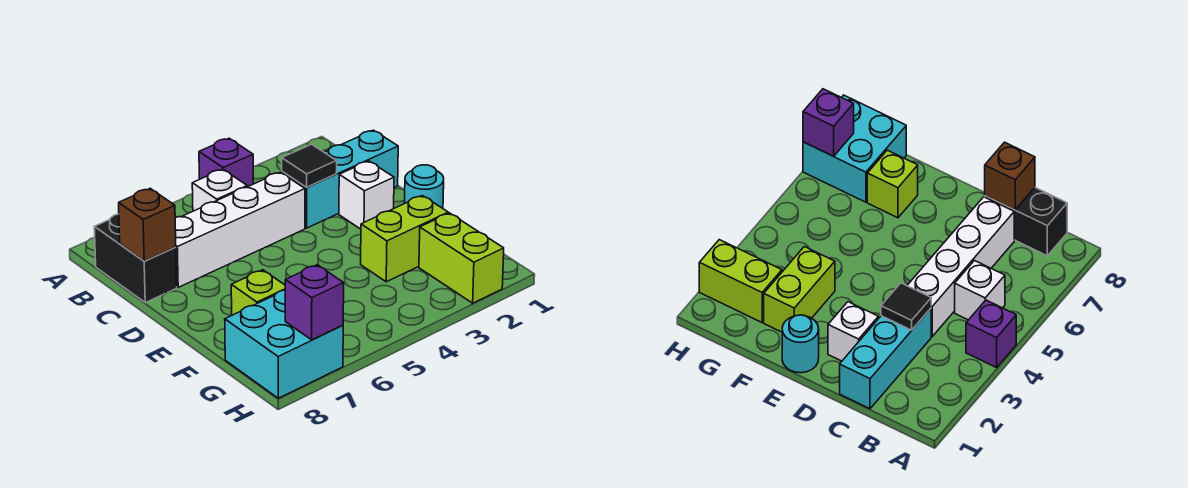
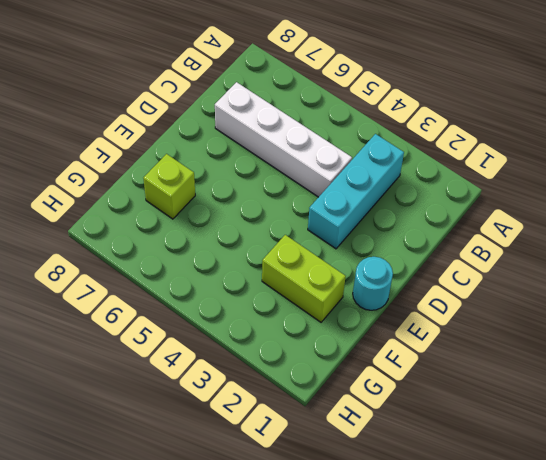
cyan 1x3 brick [308,134,404,249] -> cyan 1x3 brick turned to [282,130,398,228]
none -> purple 1x1 brick [199,138,253,187]
none -> white 1x1 brick [192,169,247,211]
none -> black 1x2 brick [94,214,177,303]

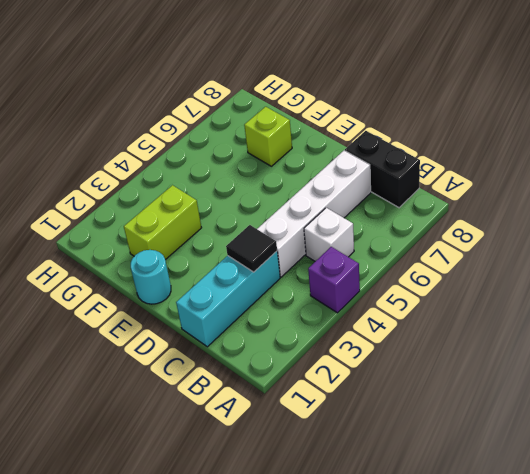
none -> white 1x1 brick [339,161,394,229]
none -> lime 1x2 brick [419,213,504,303]
none -> cyan 2x2 brick [225,290,343,398]

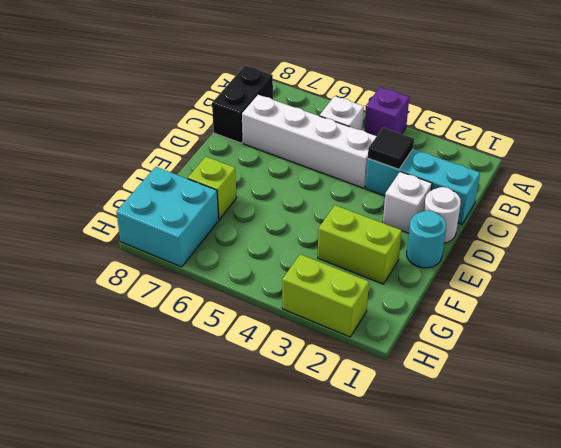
white 1x1 round brick [424,187,461,243] -> none
lime 1x2 brick [282,254,369,337] -> lime 1x2 brick turned to [419,213,504,303]
none -> brown 1x1 brick [119,188,176,261]
none -> purple 1x1 brick [285,265,344,340]

